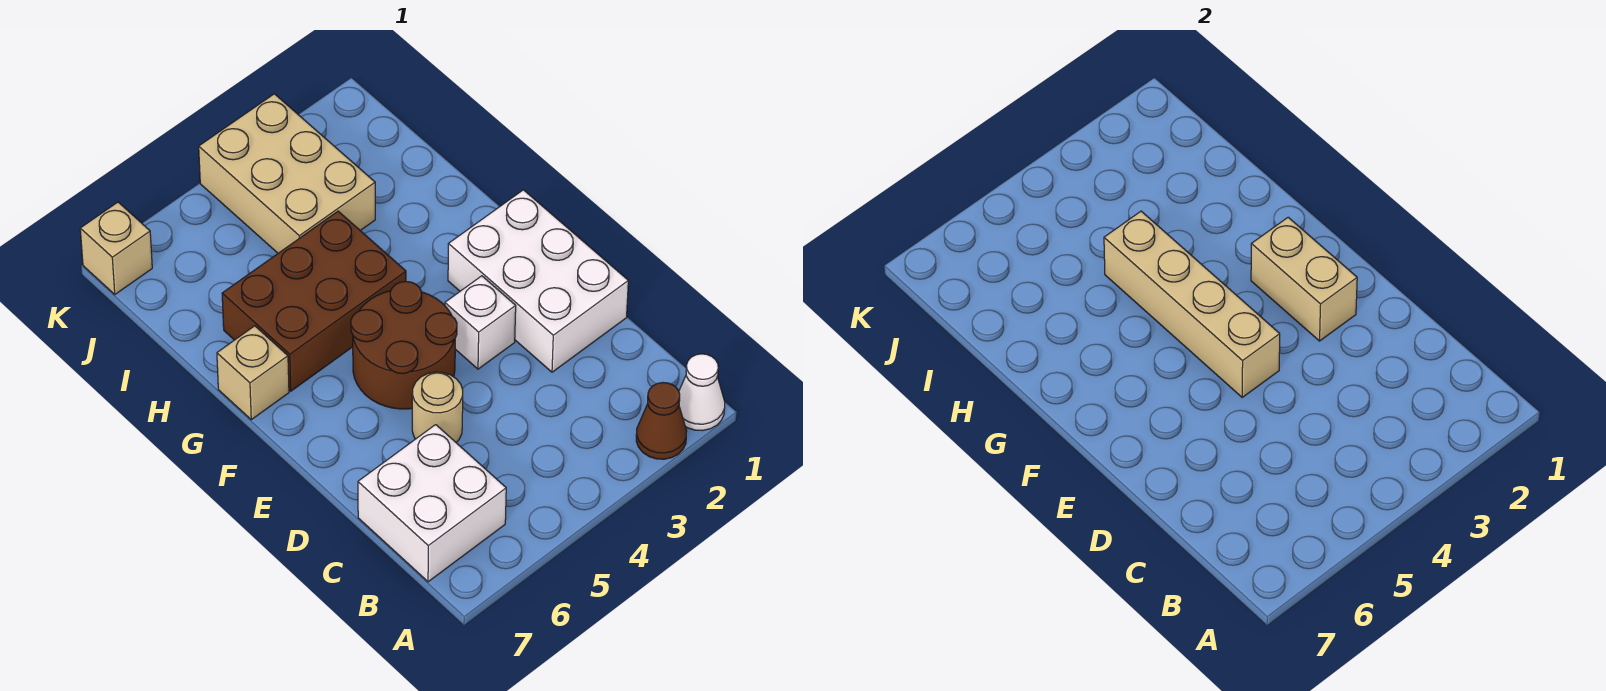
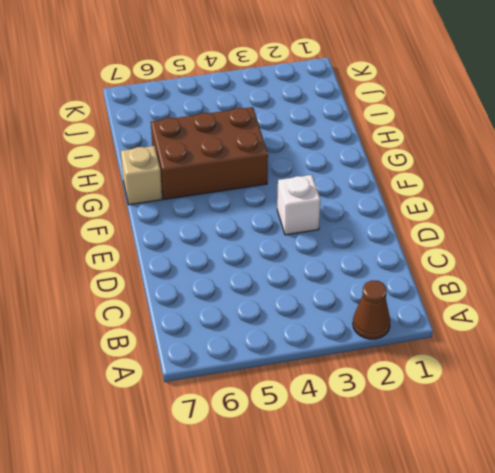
none -> white 1x1 cone [679,354,725,431]
none -> white 2x2 brick [358,425,506,582]
none -> white 2x3 brick [448,190,628,372]

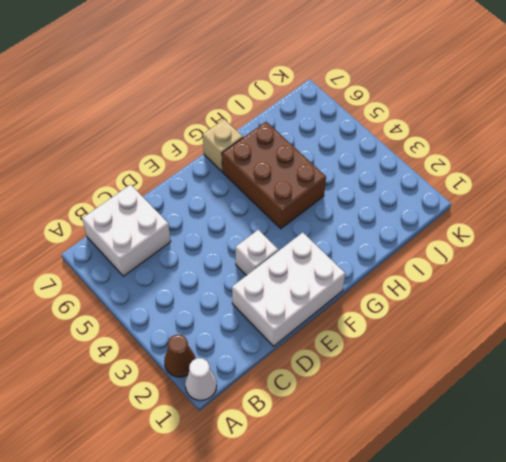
none -> tan 1x1 round brick [412,372,463,442]
none -> brown 2x2 round brick [351,281,457,409]
none -> tan 2x3 brick [199,94,375,253]

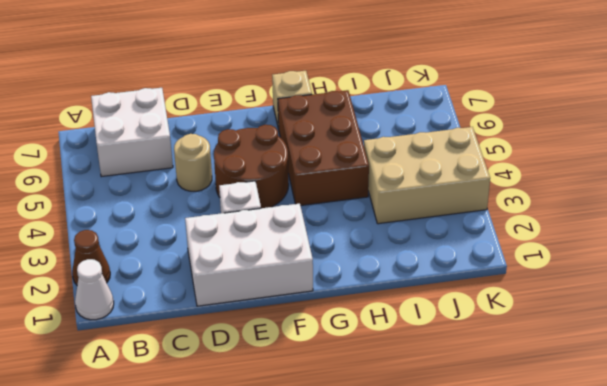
none -> tan 1x1 brick [80,202,152,294]
none -> tan 1x2 brick [1251,217,1357,341]
none -> tan 1x4 brick [1104,211,1280,397]

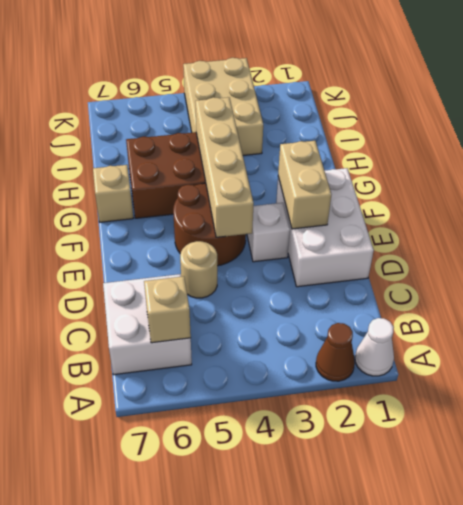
tan 1x1 brick [144,276,191,343] -> tan 1x1 brick moved to [80,202,152,294]

